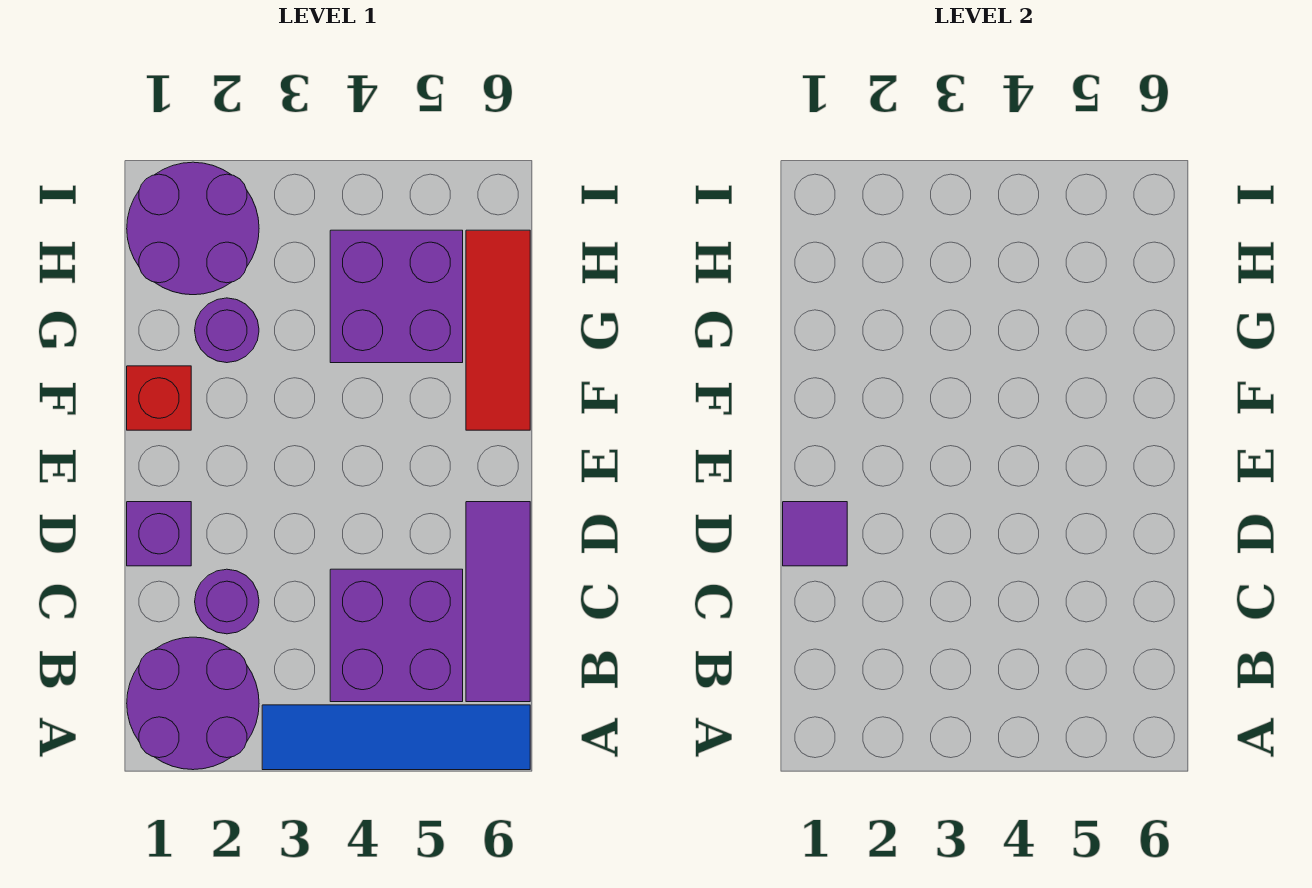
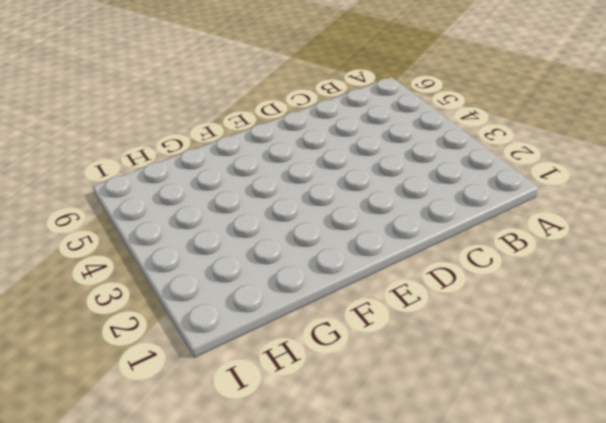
none -> purple 2x2 round brick [127,637,259,770]
none -> blue 1x4 tile [262,705,530,770]
none -> purple 2x2 brick [330,569,463,702]

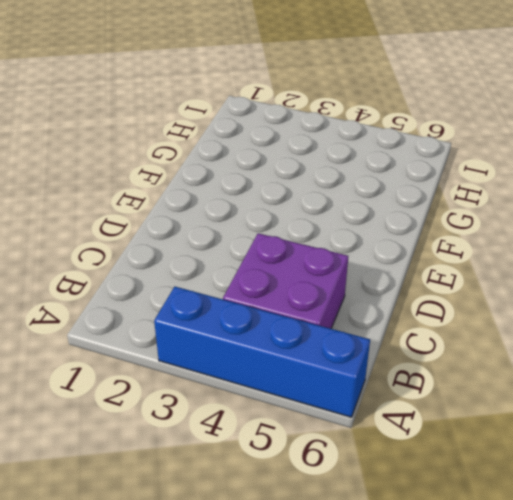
blue 1x4 brick [154,287,370,417] -> blue 1x4 tile [262,705,530,770]
none -> purple 2x2 round brick [127,637,259,770]
none -> purple 1x3 tile [466,502,530,702]
none -> purple 1x1 round brick [195,569,259,634]

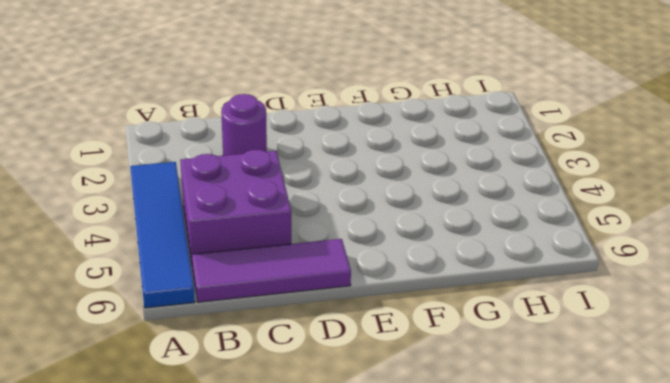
none -> purple 2x2 round brick [127,637,259,770]
none -> purple 1x1 brick [127,502,191,566]
none -> red 1x1 brick [127,366,191,430]

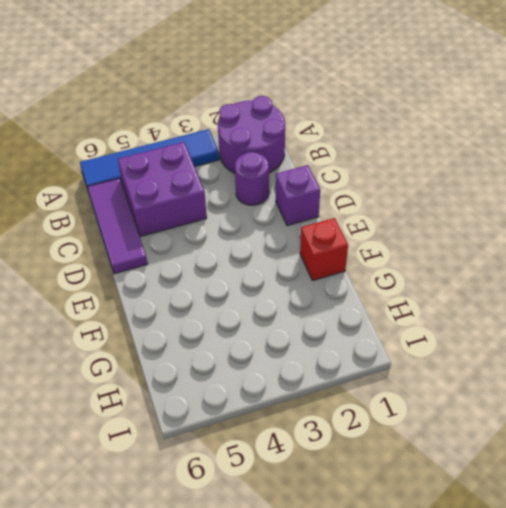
none -> red 1x3 tile [466,230,530,430]
none -> purple 1x1 round brick [195,298,259,363]
none -> purple 2x2 brick [330,230,463,363]

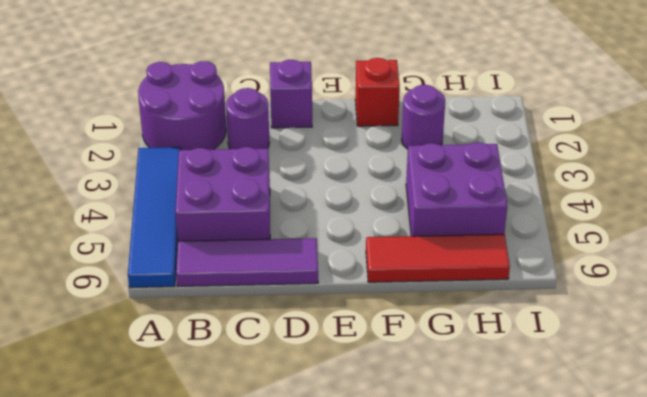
none -> purple 2x2 round brick [127,162,259,295]
none -> purple 1x1 tile [783,502,847,566]

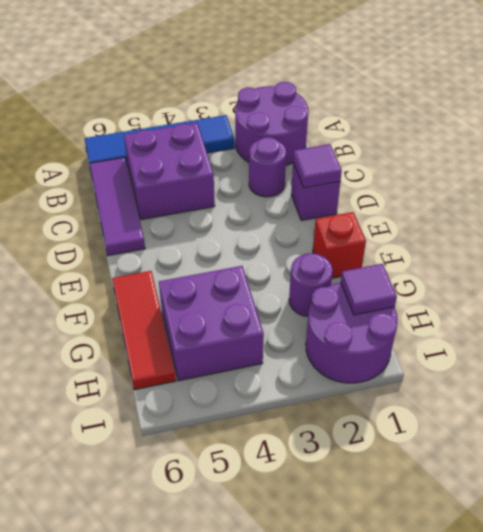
purple 1x1 tile [341,264,397,315] -> none

